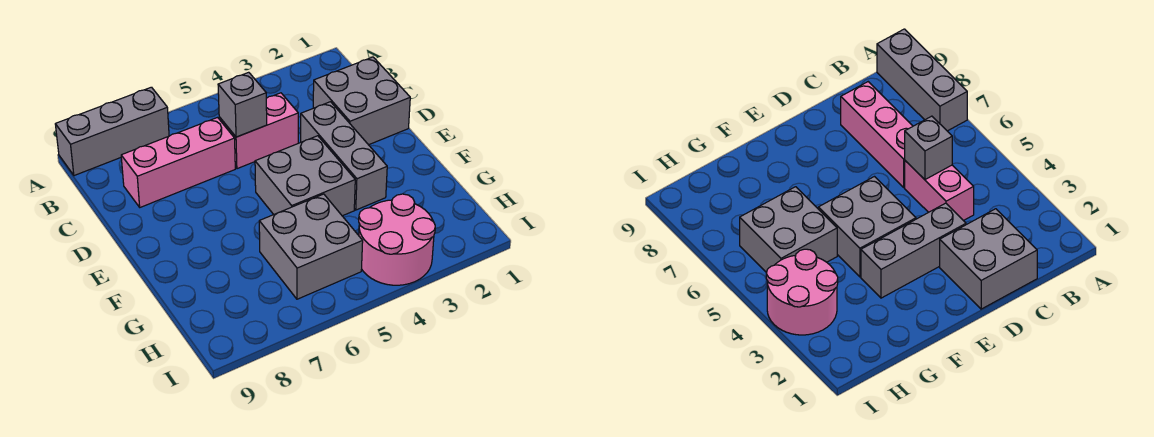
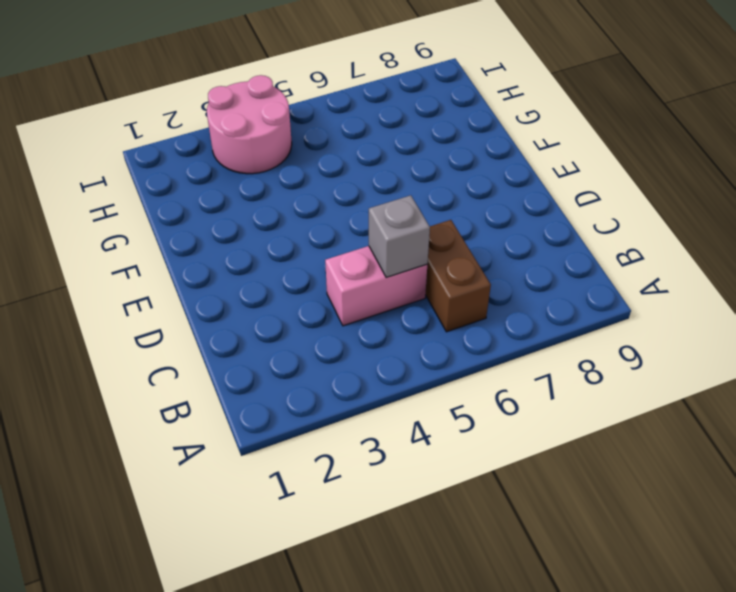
brown 1x2 brick [425,220,491,332] -> pink 1x3 brick [121,118,235,207]
none -> grey 1x3 brick [55,87,169,176]
none -> grey 2x2 brick [313,57,410,145]

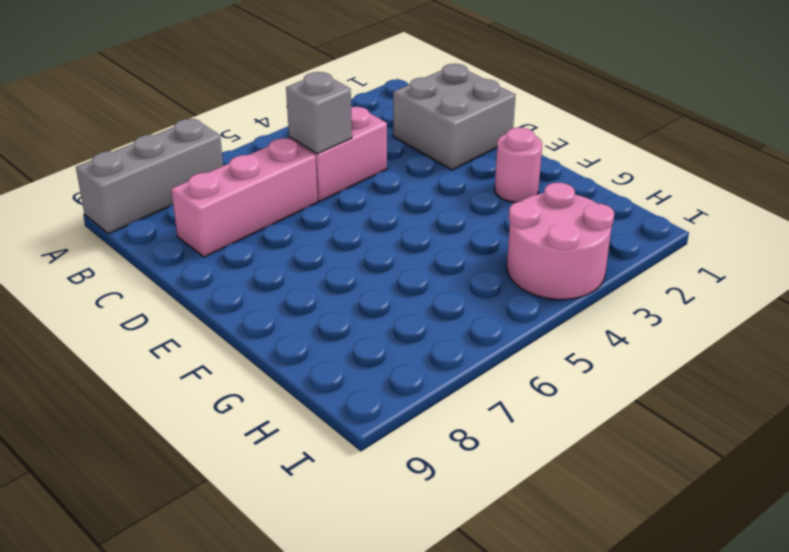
pink 1x1 round brick [495,127,542,202] -> none
none -> grey 1x3 brick [301,102,387,210]
none -> grey 2x2 brick [255,136,355,216]

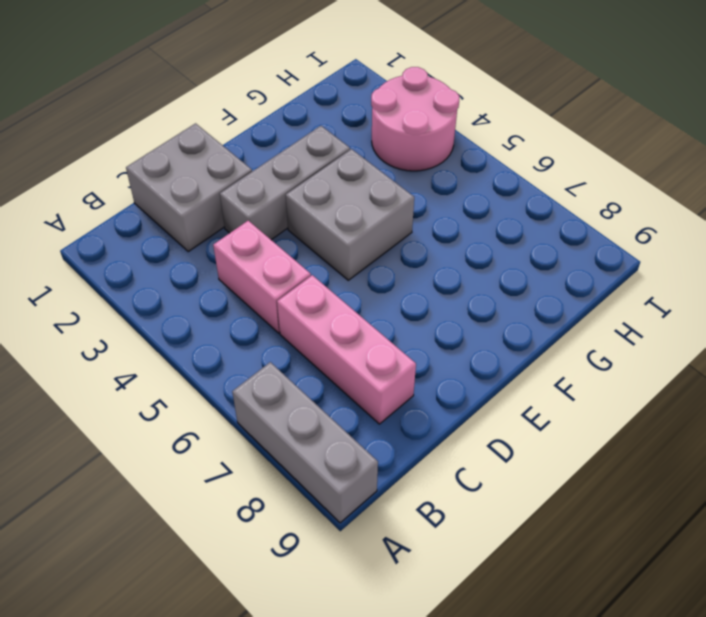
none -> grey 2x2 brick [259,194,363,299]
none -> grey 1x1 brick [218,72,267,137]

